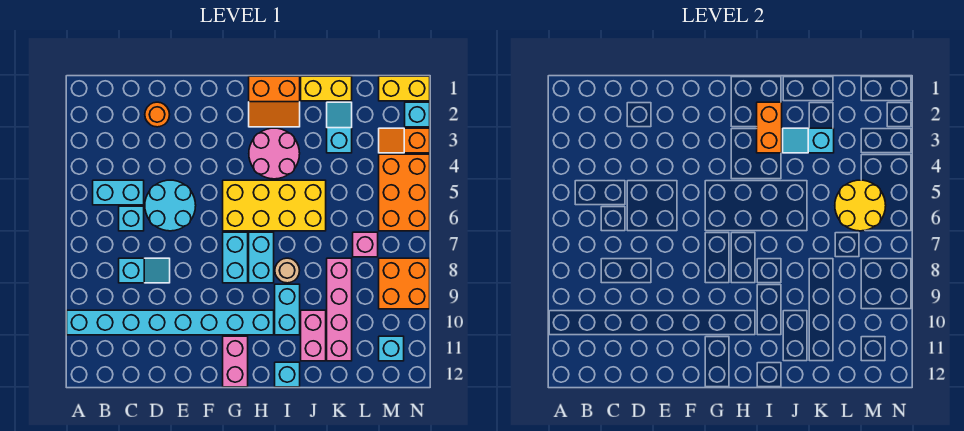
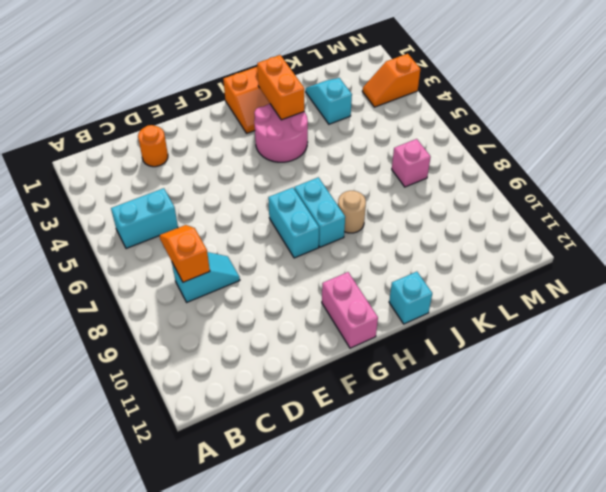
orange 1x2 slope [159,225,210,282] -> none
none -> cyan 1x8 brick [67,310,274,335]
none -> cyan 1x1 brick [119,206,144,231]
none -> cyan 2x2 round brick [145,180,196,231]

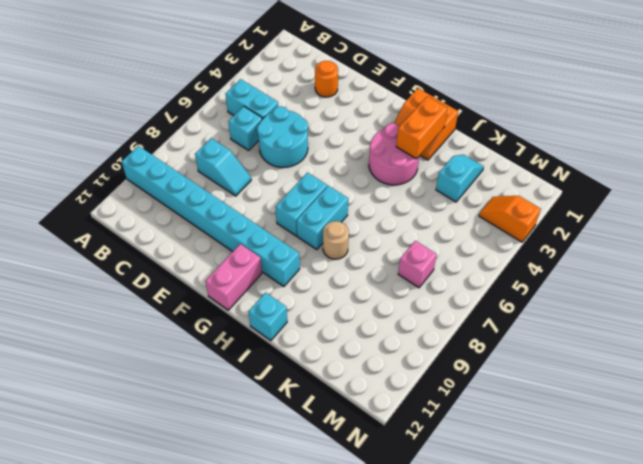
none -> yellow 2x4 brick [223,180,326,231]
none -> cyan 1x2 brick [275,284,300,335]
none -> yellow 1x2 brick [301,76,352,101]

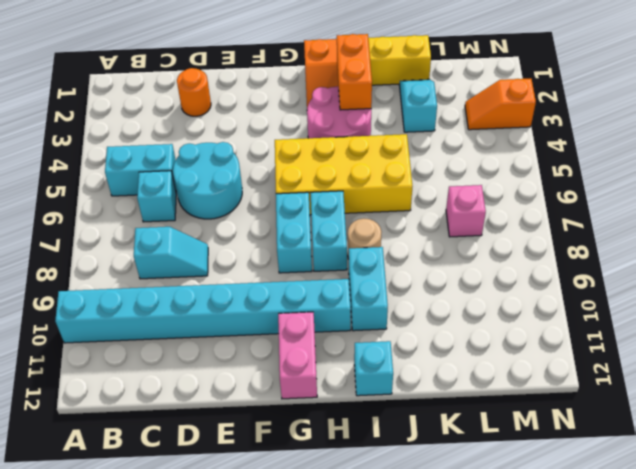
none -> pink 1x2 brick [301,310,326,361]
none -> pink 1x4 brick [327,258,352,361]
none -> yellow 1x2 brick [379,76,430,101]

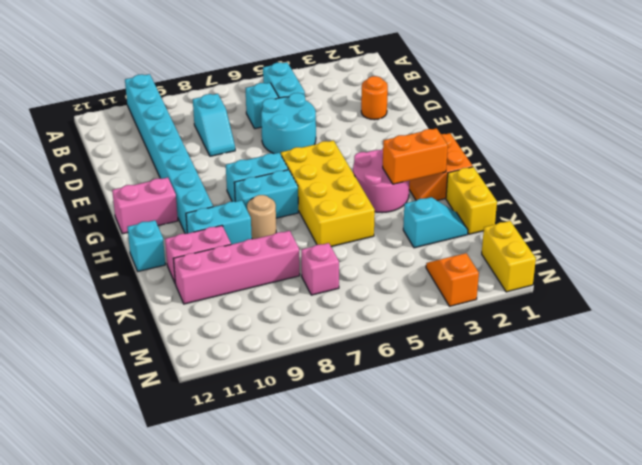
none -> orange 2x3 brick [379,154,430,231]
none -> orange 2x2 brick [379,258,430,309]
none -> cyan 1x1 brick [379,336,404,361]

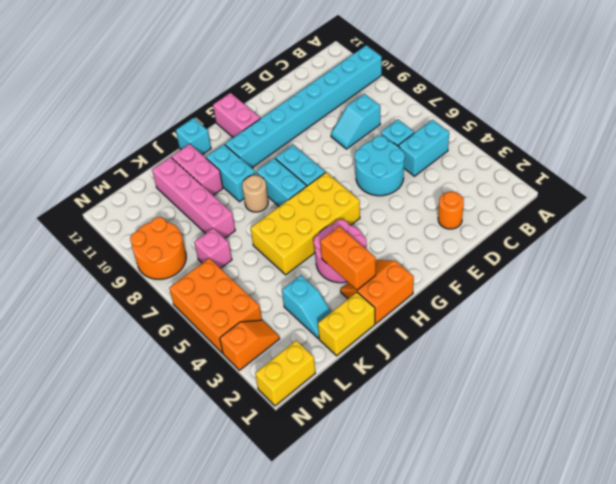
orange 2x2 round brick [130,217,186,279] -> orange 2x2 brick [379,258,430,309]
none -> cyan 1x1 brick [379,336,404,361]
none -> cyan 1x1 brick [405,102,430,127]
none -> cyan 1x2 slope [783,128,834,153]

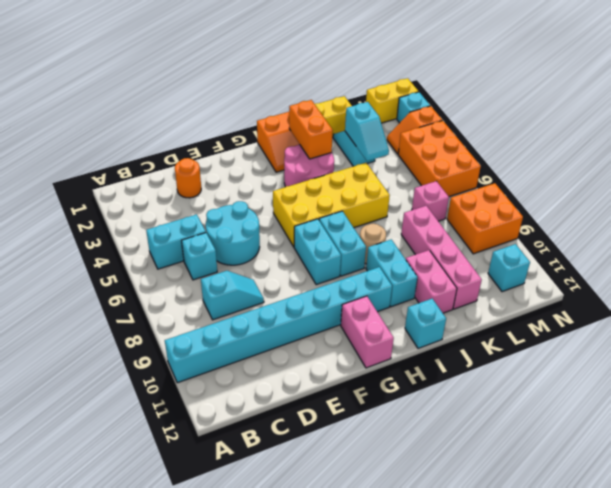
cyan 1x2 slope [345,102,389,161] -> cyan 1x2 slope turned to [783,128,834,153]
none -> yellow 2x2 round brick [835,180,886,231]

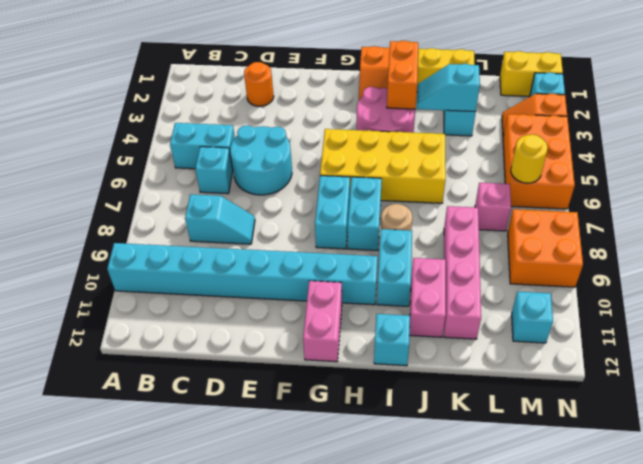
yellow 1x1 round brick [511,134,548,183] -> yellow 2x2 round brick [835,180,886,231]

